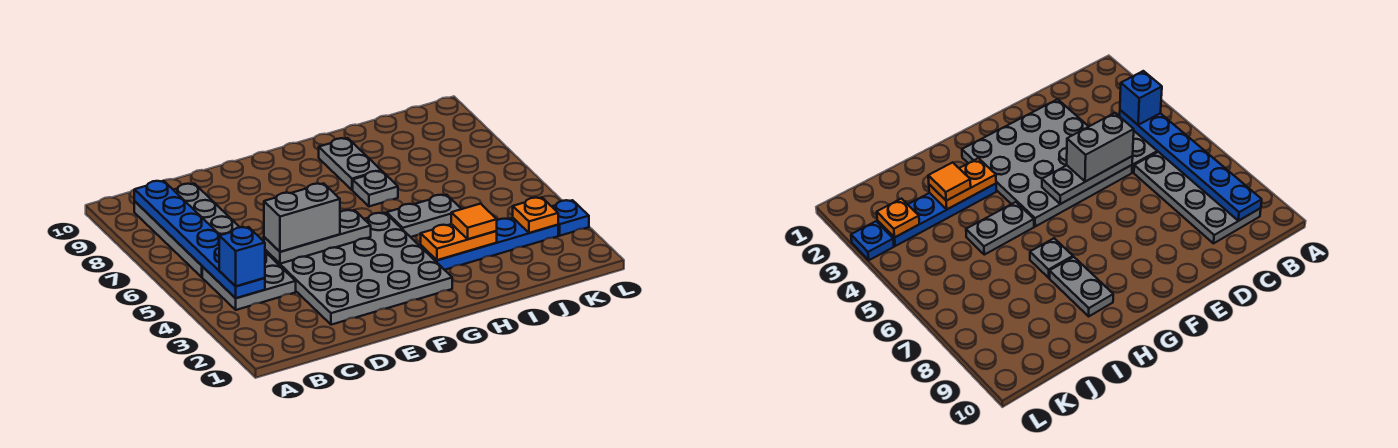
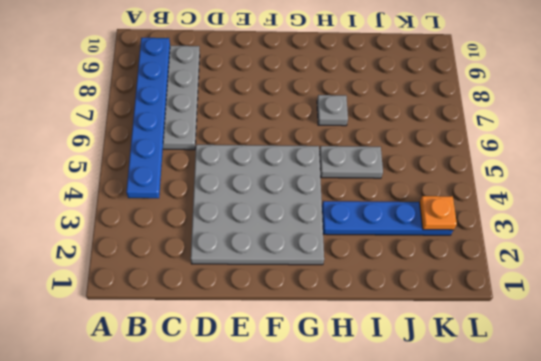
none -> grey 2x2 plate [202,252,296,310]
none -> grey 1x2 plate [319,138,381,190]
none -> blue 1x1 plate [552,200,589,236]

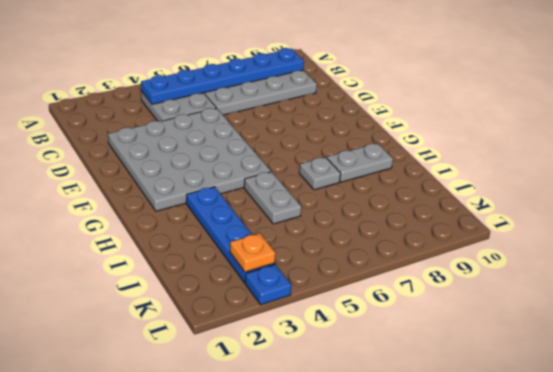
none -> grey 1x3 plate [264,210,371,264]
none -> orange 1x2 plate [421,224,497,260]
none -> blue 1x1 brick [219,227,265,286]

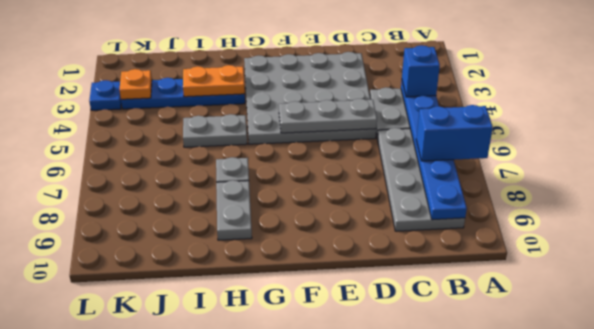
blue 1x2 brick [416,105,493,161] -> none
none -> grey 1x2 brick [264,183,340,252]
none -> orange 1x1 tile [451,204,497,239]

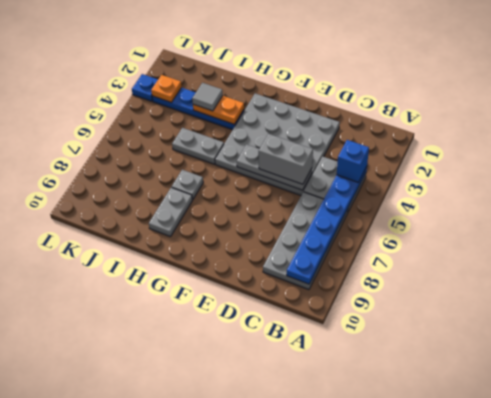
grey 1x1 tile [192,83,223,111] -> orange 1x1 tile [451,204,497,239]

